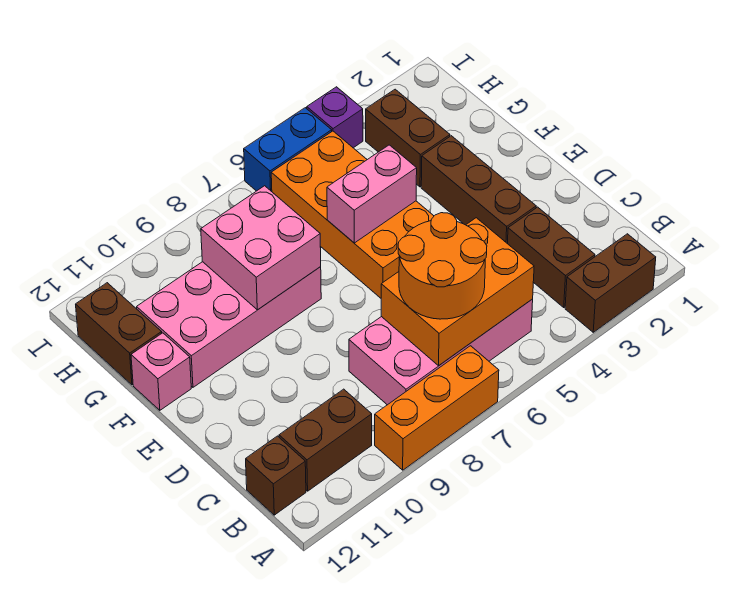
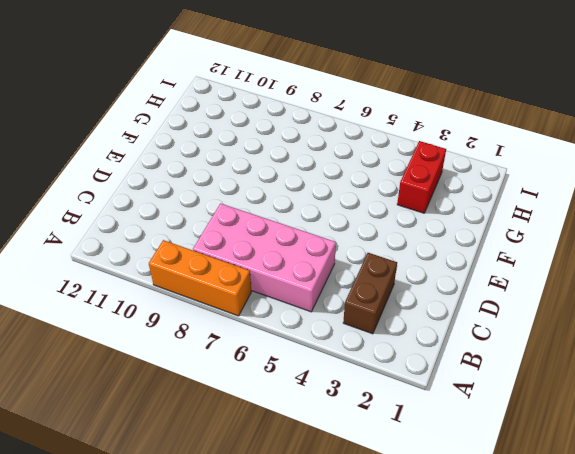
red 1x2 brick [397,141,446,213] -> brown 1x2 brick [366,89,450,187]
none -> brown 1x2 brick [565,234,656,332]
none -> brown 1x2 brick [279,389,372,491]
none -> brown 1x1 brick [246,436,306,515]

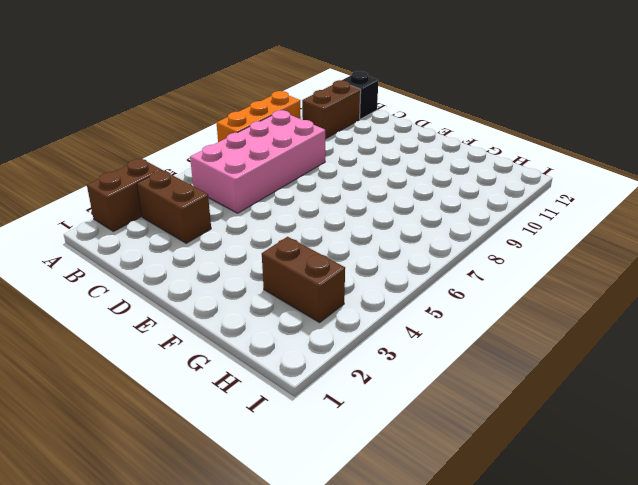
black 1x1 brick [343,71,378,119] -> brown 1x1 brick [246,436,306,515]
none -> brown 1x3 brick [421,136,536,243]
none -> orange 2x4 brick [271,131,434,298]
none -> pink 2x4 brick [137,262,321,387]

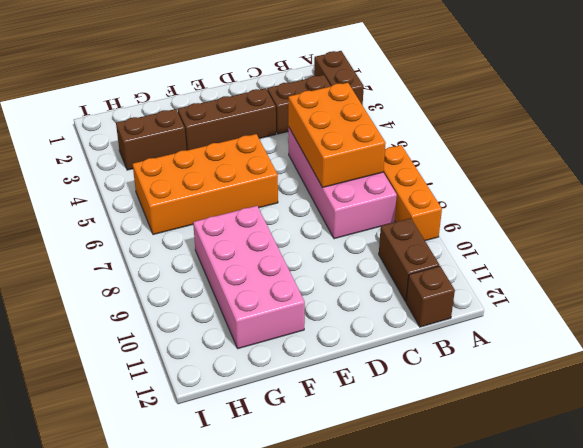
none -> pink 1x1 brick [131,333,191,410]
none -> brown 1x2 brick [76,283,162,385]
none -> purple 1x1 brick [307,87,363,148]

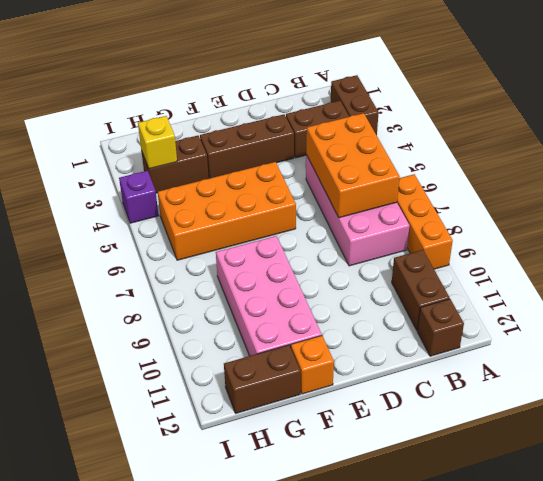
orange 1x1 brick [291,336,334,394] -> pink 1x1 brick [131,333,191,410]
yellow 1x1 brick [138,116,177,169] -> none
none -> blue 1x2 brick [244,108,332,192]
none -> pink 1x2 brick [327,145,417,243]
none -> pink 2x2 brick [201,186,321,310]

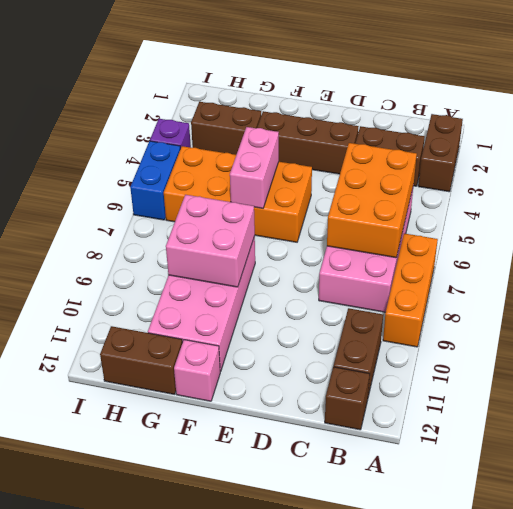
none -> orange 2x2 round brick [398,213,487,319]

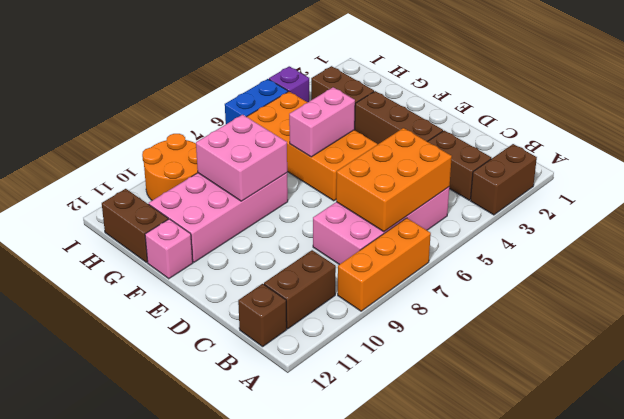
orange 2x2 round brick [142,134,198,200] -> orange 2x2 round brick moved to [398,213,487,319]

